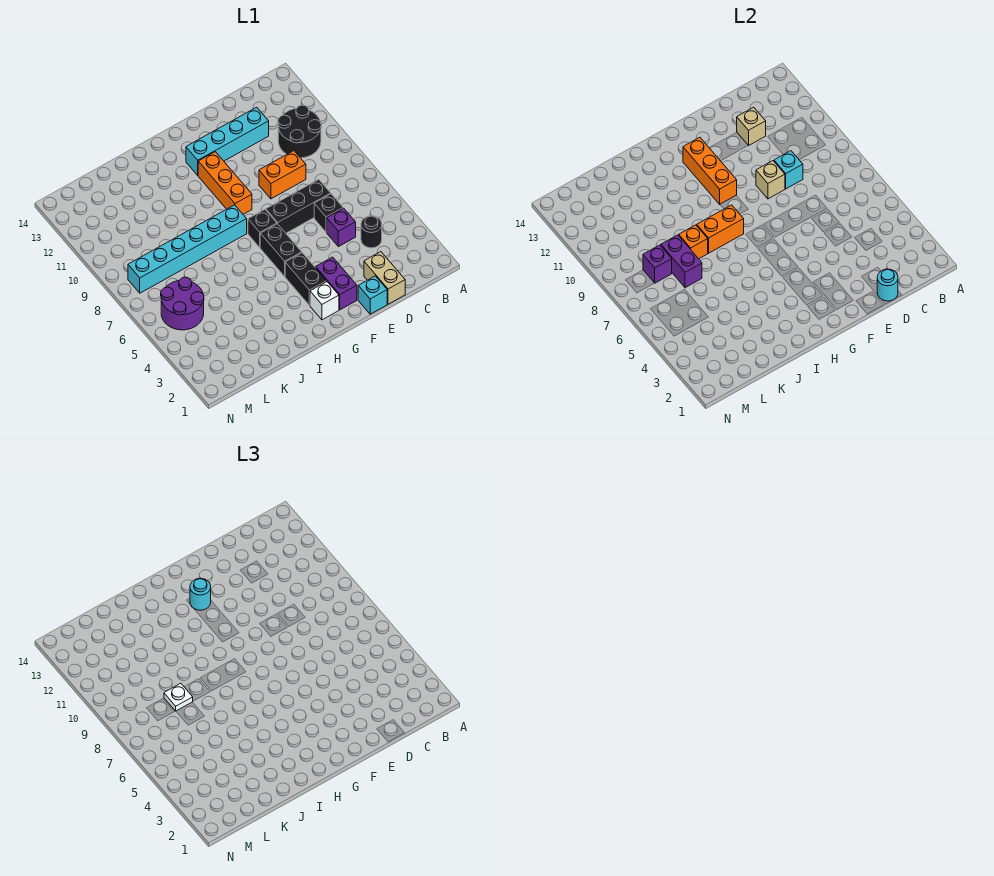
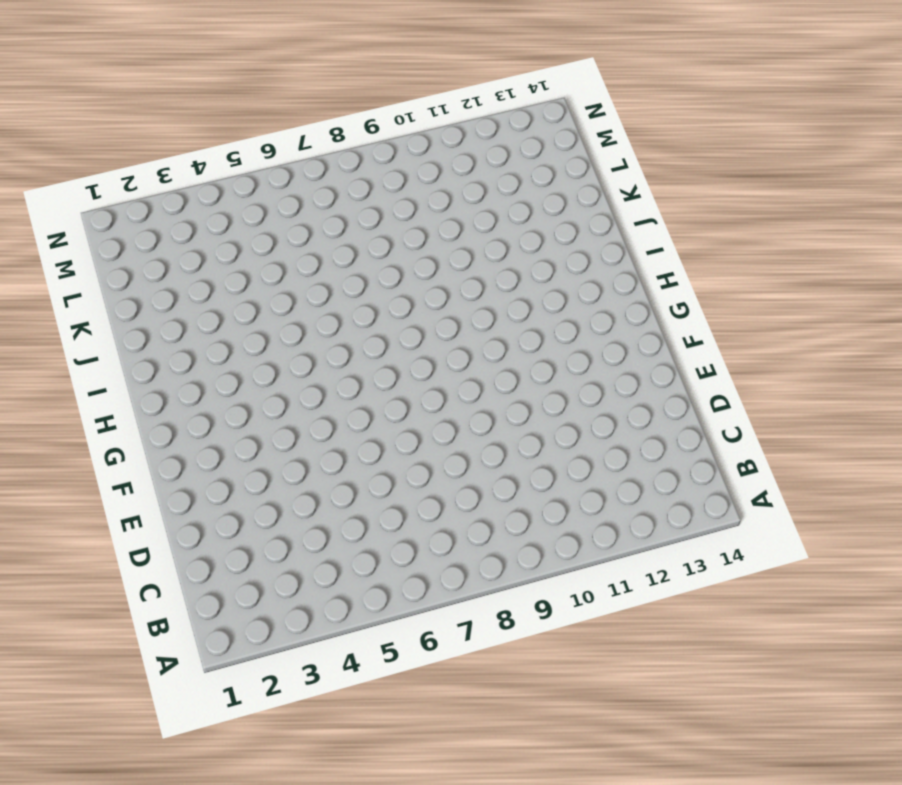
none -> black 2x2 round brick [278,105,321,158]
none -> black 1x1 round brick [361,216,382,248]
none -> tan 1x2 brick [364,252,405,304]

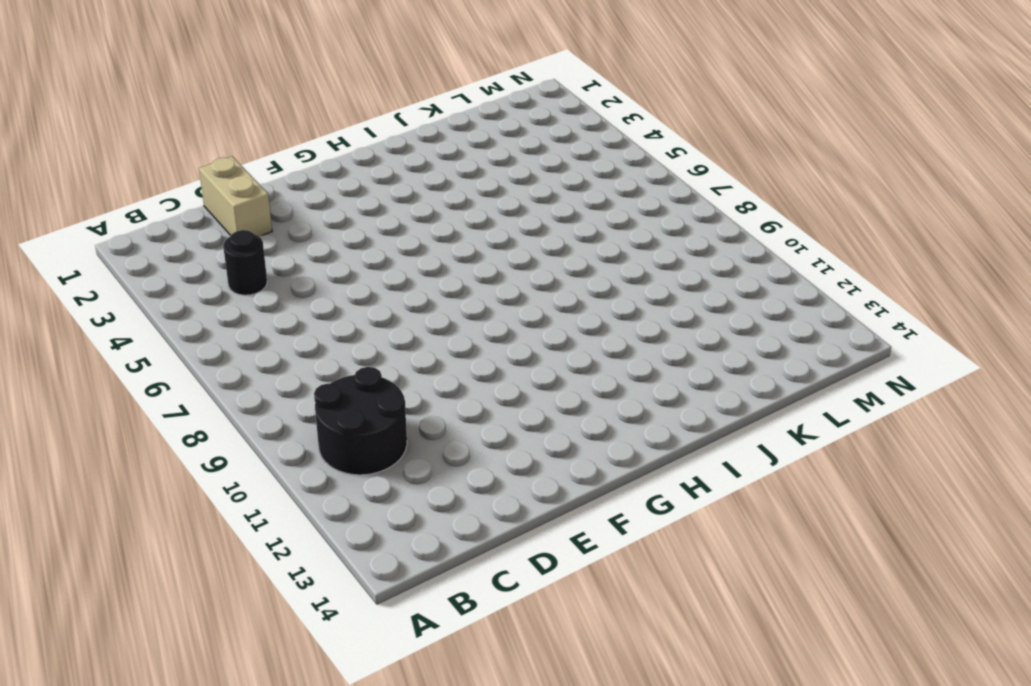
none -> purple 1x1 brick [327,208,356,247]
none -> black 1x1 brick [314,194,343,232]
none -> black 1x3 brick [266,180,331,233]

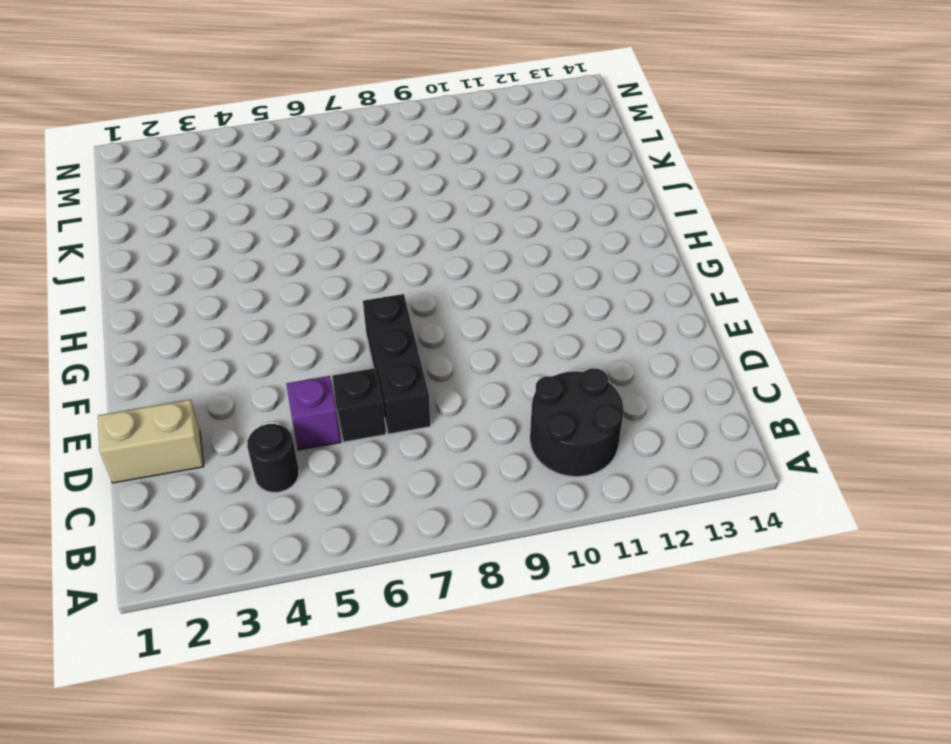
none -> orange 1x2 brick [259,151,306,199]
none -> cyan 1x4 brick [186,107,269,175]
none -> cyan 1x1 brick [358,276,387,314]

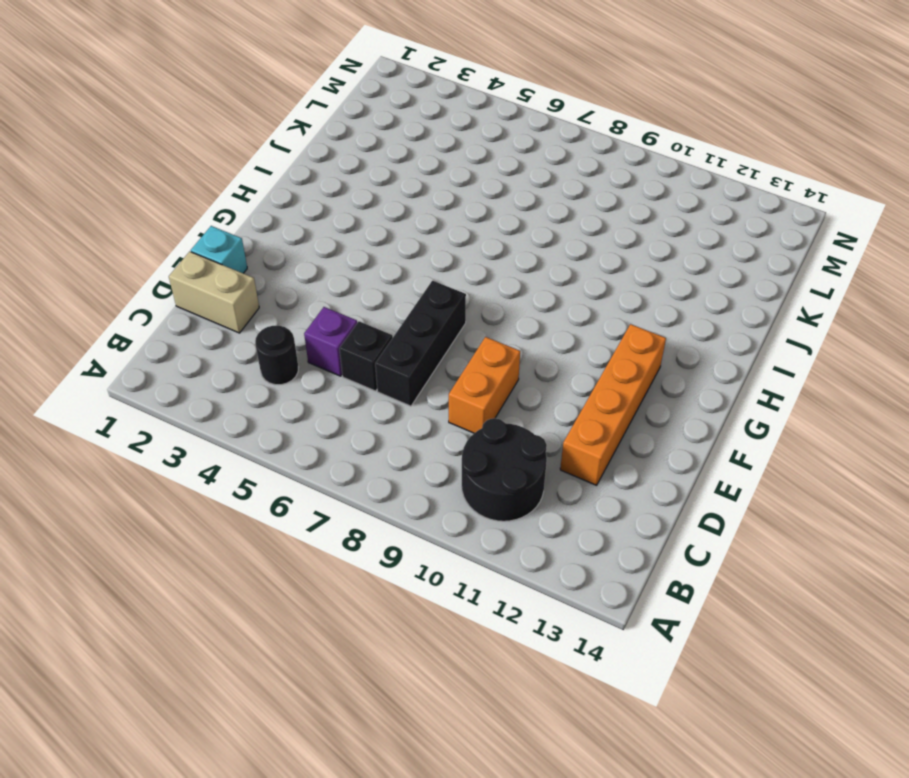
orange 1x4 brick [560,324,666,485] -> cyan 1x4 brick [186,107,269,175]
none -> purple 1x2 brick [316,257,357,310]
none -> white 1x1 brick [310,282,339,320]
none -> black 1x2 brick [285,253,327,305]

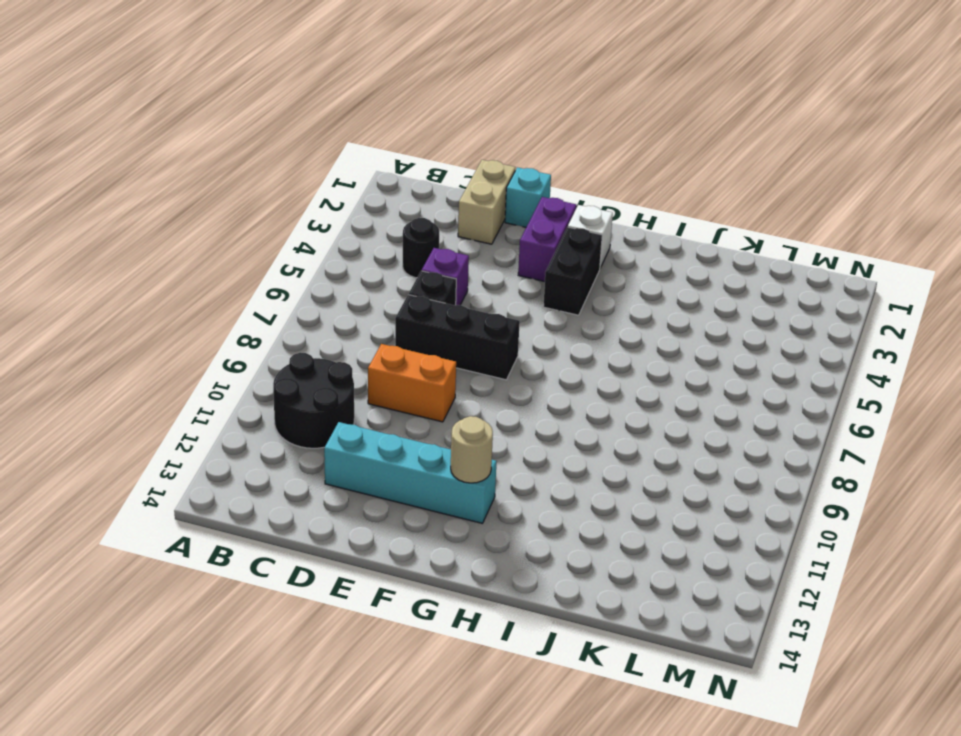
tan 1x1 round brick [451,416,493,483] -> orange 1x3 brick [683,137,737,204]
none -> black 1x2 brick [260,224,302,276]
none -> black 1x1 brick [248,210,277,247]
none -> orange 1x3 brick [198,152,252,214]

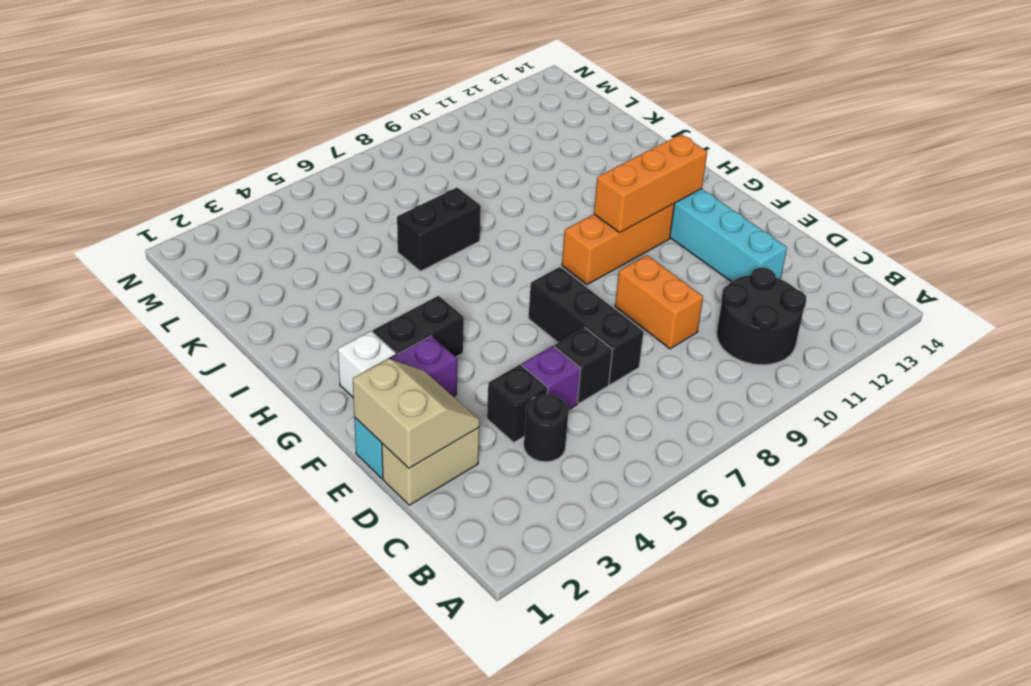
tan 2x2 slope [353,359,480,468] -> cyan 1x1 round brick [877,269,898,301]
black 1x1 brick [487,364,548,442] -> black 1x1 brick moved to [248,210,277,247]
black 1x2 brick [397,188,481,271] -> black 1x2 brick moved to [260,224,302,276]
none -> cyan 1x6 brick [128,205,247,293]
none -> purple 2x2 round brick [161,277,204,330]
none -> cyan 1x1 brick [774,151,803,189]

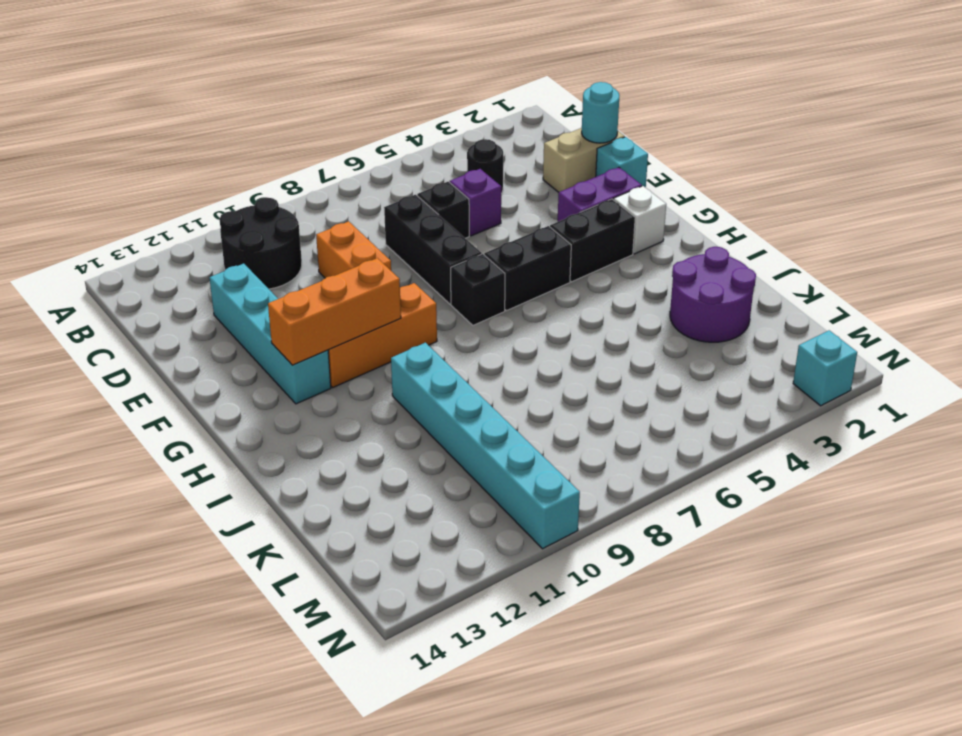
cyan 1x6 brick [391,343,580,549] -> cyan 1x6 brick moved to [128,205,247,293]
purple 2x2 round brick [670,247,756,342] -> purple 2x2 round brick moved to [161,277,204,330]
cyan 1x1 brick [793,330,857,406] -> cyan 1x1 brick moved to [774,151,803,189]
none -> tan 1x1 brick [737,107,766,146]
none -> tan 1x1 brick [756,161,785,199]
none -> orange 1x2 brick [697,205,744,253]

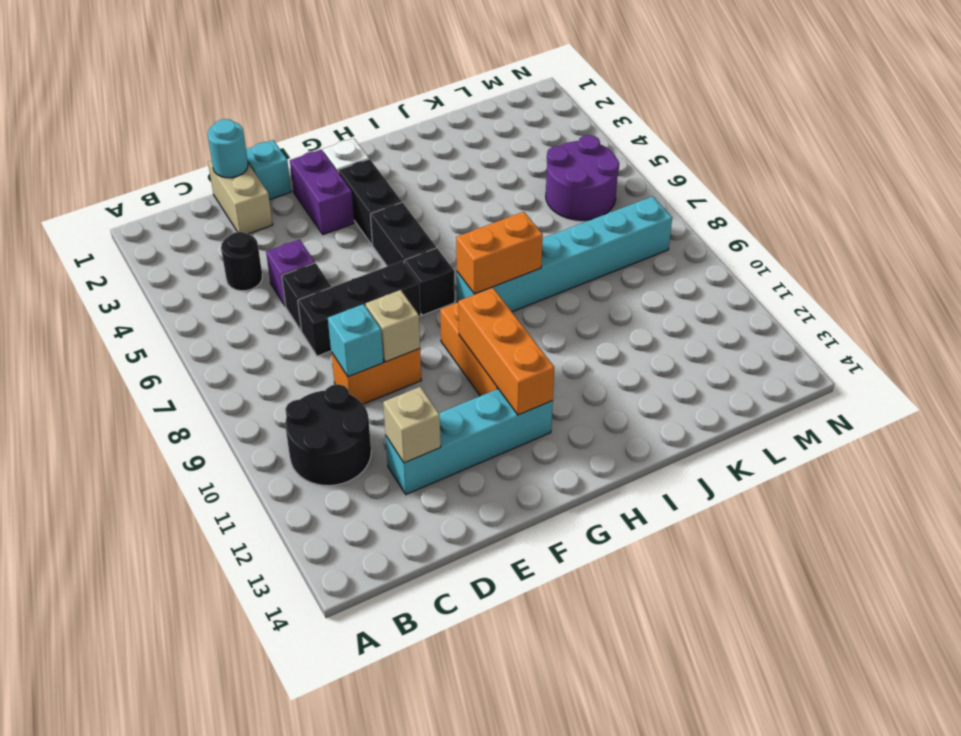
none -> orange 1x1 brick [679,225,708,259]
none -> purple 1x2 brick [661,235,702,288]
none -> purple 1x1 brick [643,245,672,283]

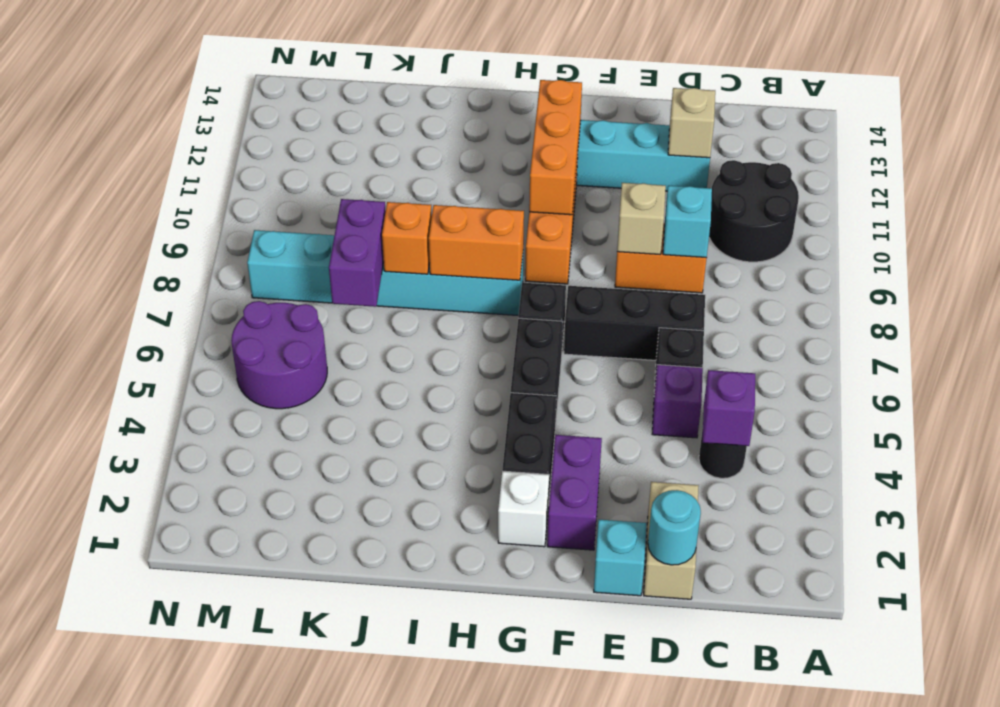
purple 1x1 brick [703,370,755,446] -> purple 1x1 brick moved to [643,245,672,283]
none -> cyan 1x1 round brick [190,578,211,610]
none -> white 1x1 plate [164,683,193,711]

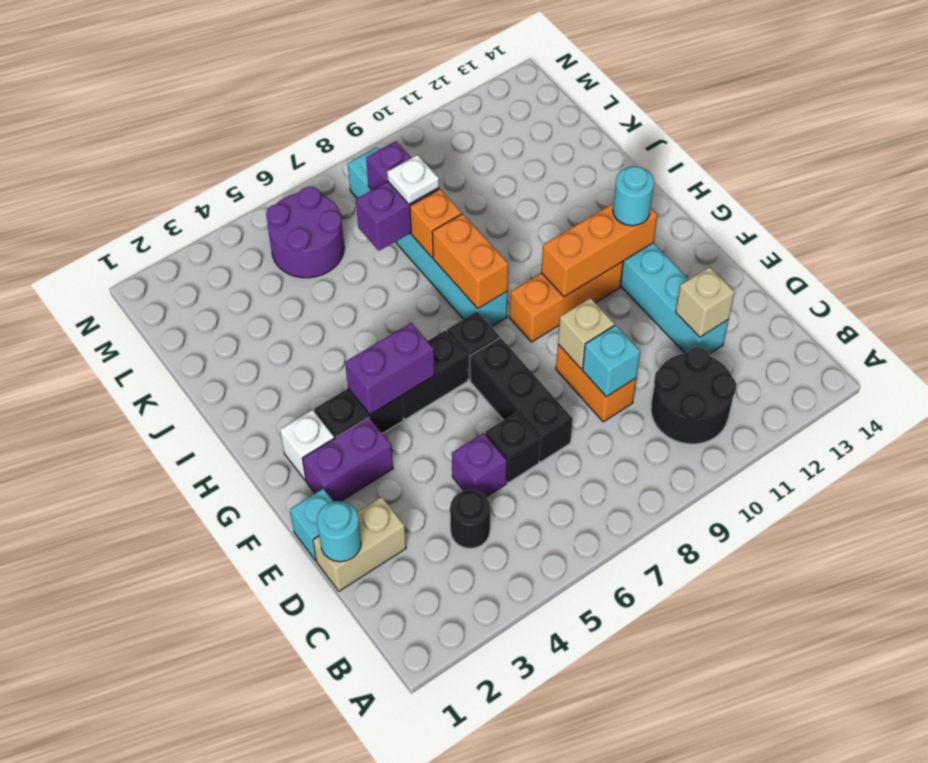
purple 1x2 brick [345,323,435,414] -> none

